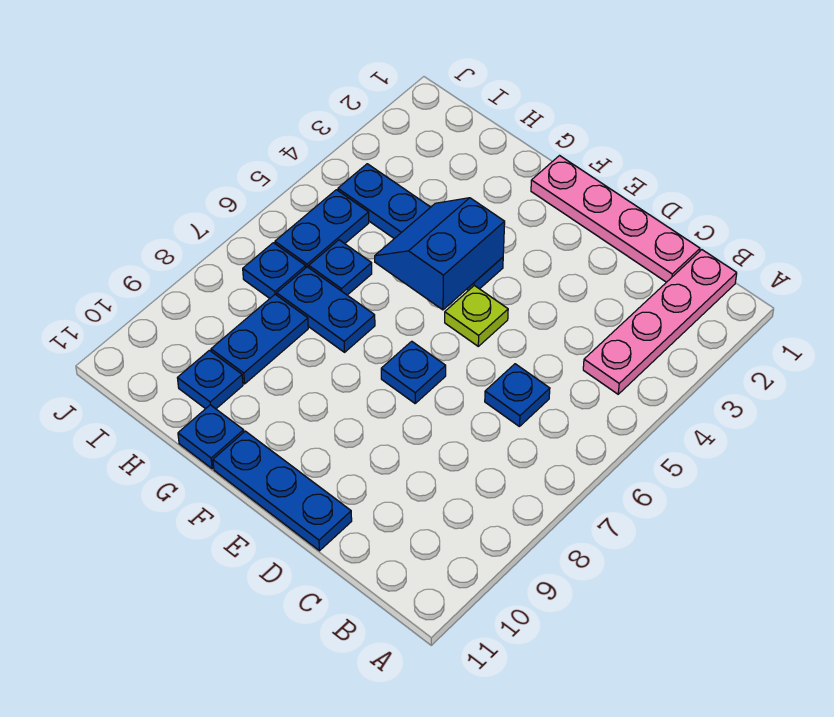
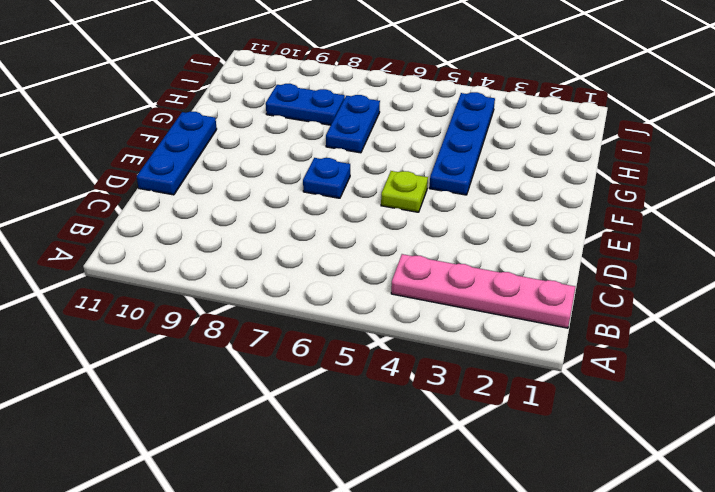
none -> pink 1x4 plate [531,156,700,282]
none -> blue 1x1 plate [485,364,550,426]
none -> blue 1x1 plate [178,405,244,469]

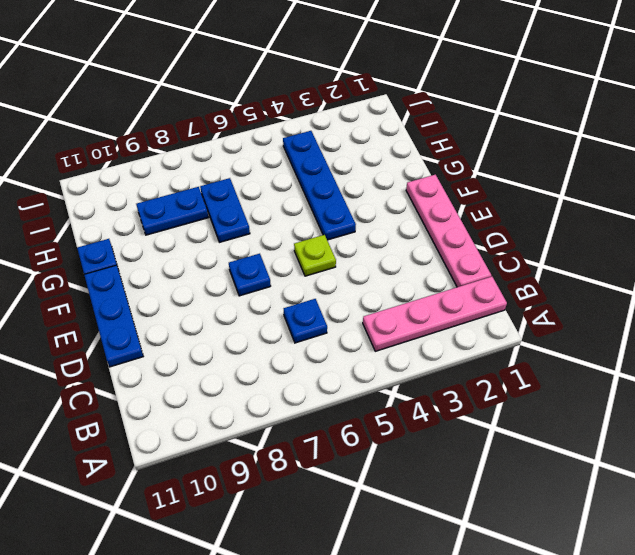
none -> blue 1x1 plate [309,240,372,295]
none -> blue 1x1 plate [178,350,243,409]
none -> blue 1x2 plate [275,190,369,268]

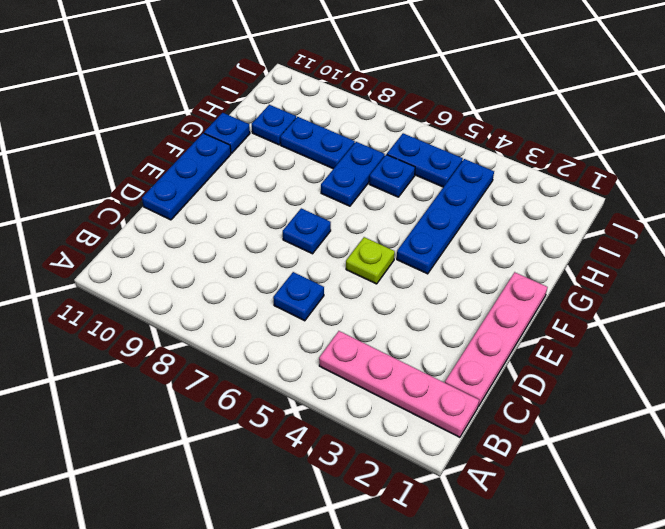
none -> blue 1x1 plate [243,243,306,298]
none -> blue 2x2 slope [375,198,505,310]

